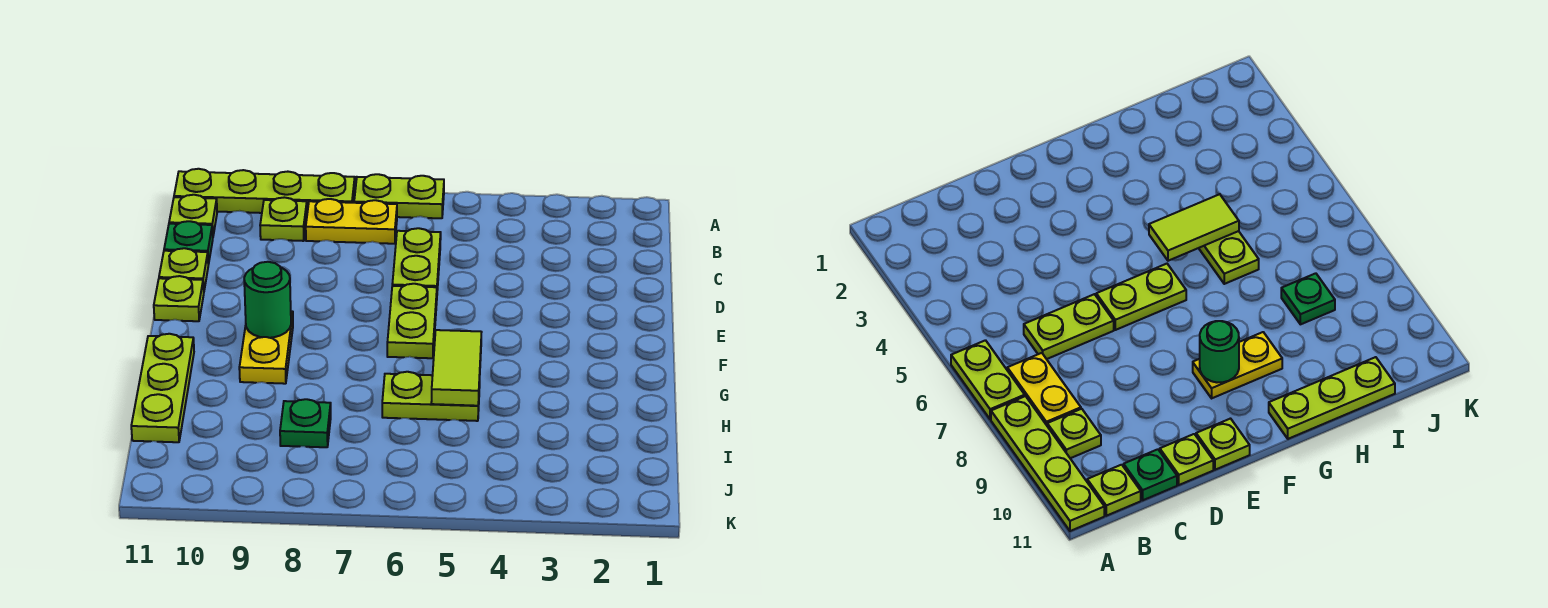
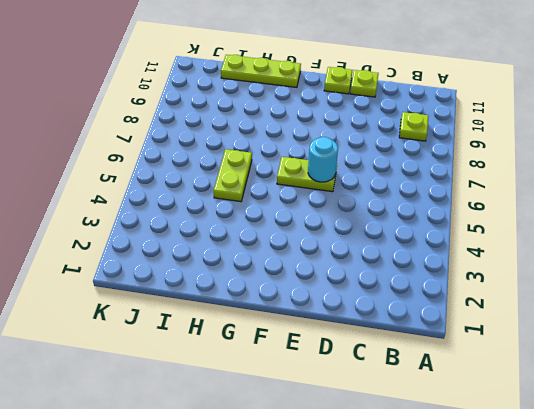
cyan 1x1 round brick [308,137,338,182] -> none
none -> lime 1x2 plate [354,174,444,218]
none -> lime 1x4 plate [174,169,355,213]
none -> yellow 1x2 plate [306,199,397,244]

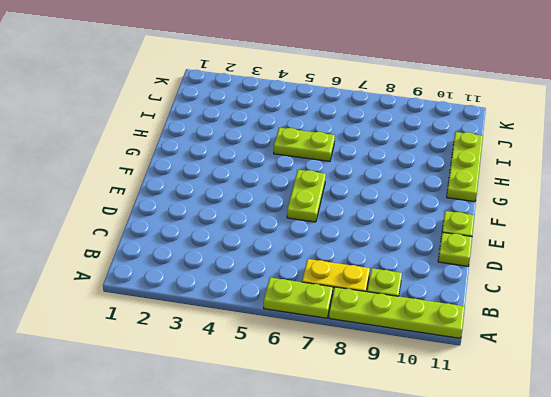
none -> lime 1x1 plate [169,195,217,235]
none -> lime 1x2 plate [392,228,441,290]
none -> green 1x1 plate [164,221,213,265]

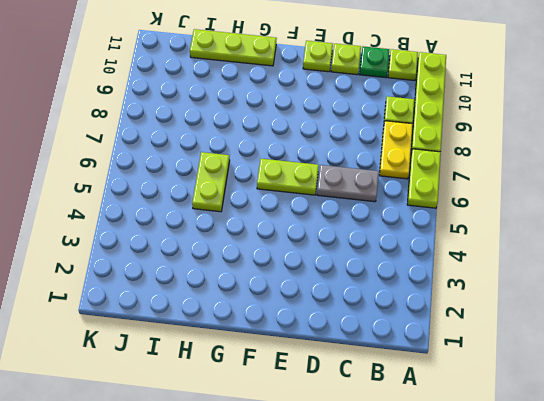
grey 1x2 plate [317,165,379,202] -> lime 1x2 plate [392,228,441,290]
none -> yellow 1x2 plate [239,311,293,384]
none -> green 1x1 plate [280,399,331,447]
none -> green 1x1 round brick [244,262,291,338]

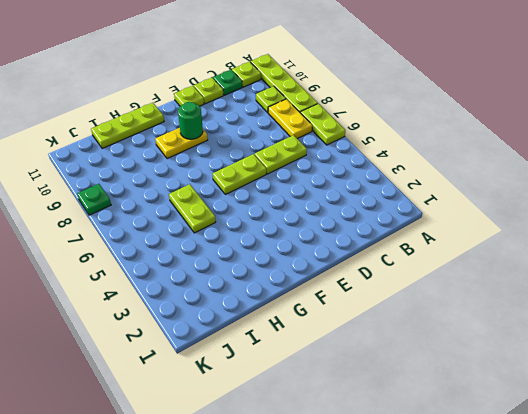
green 1x1 plate [77,184,111,215] -> green 1x1 plate moved to [280,399,331,447]
none -> lime 1x2 tile [431,330,481,406]

